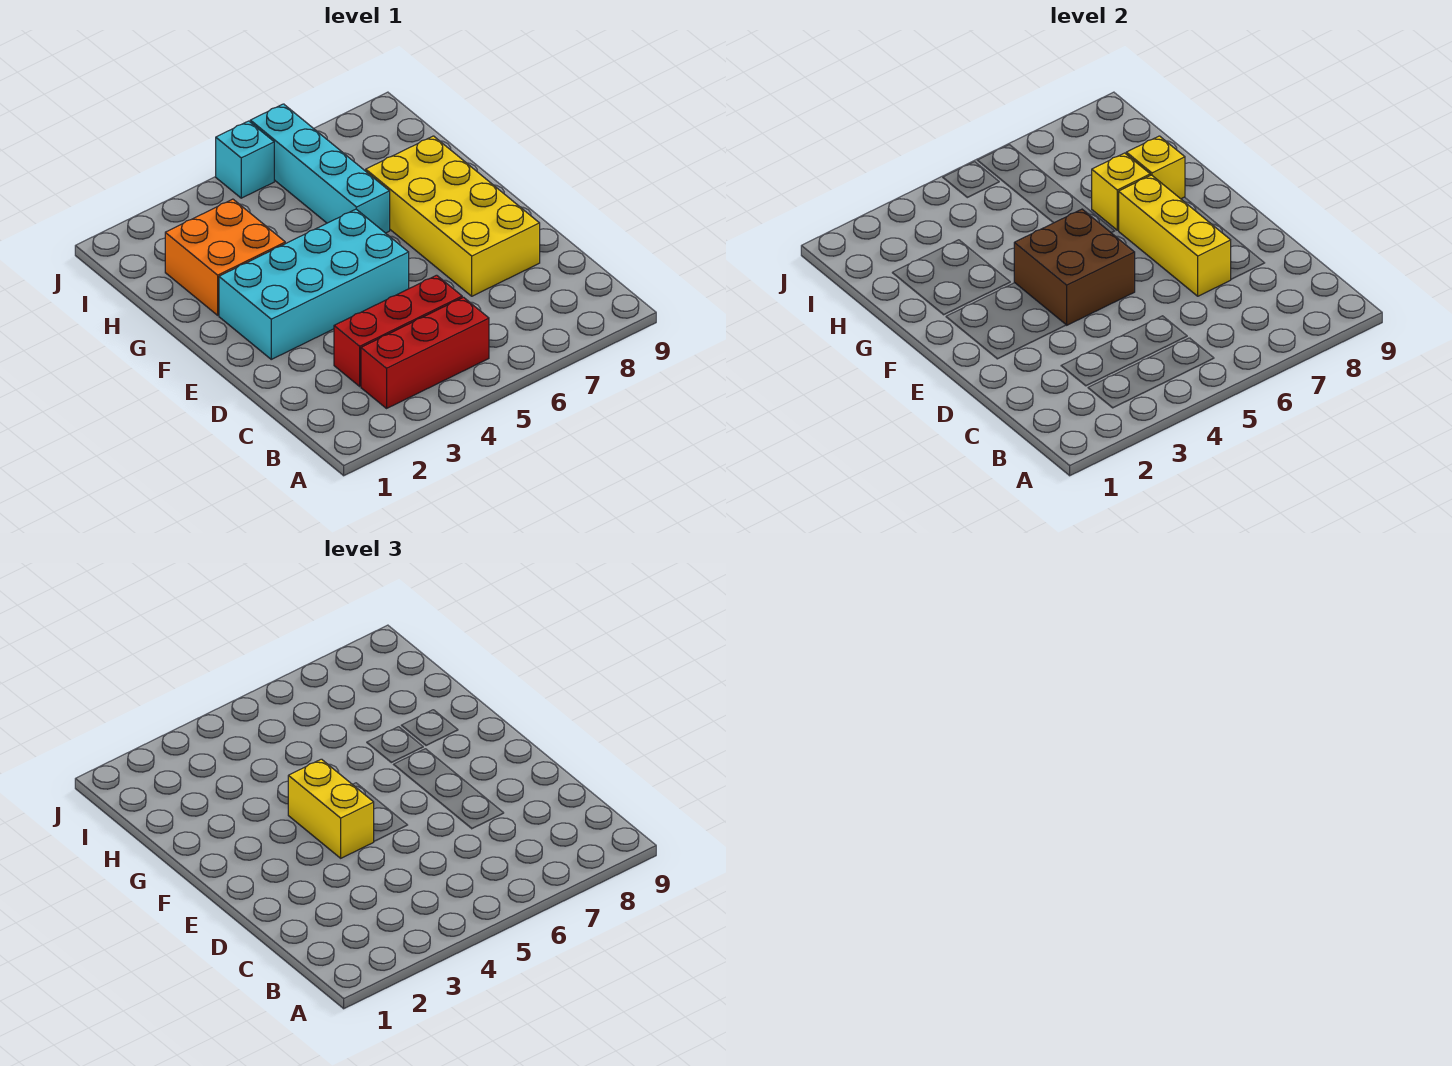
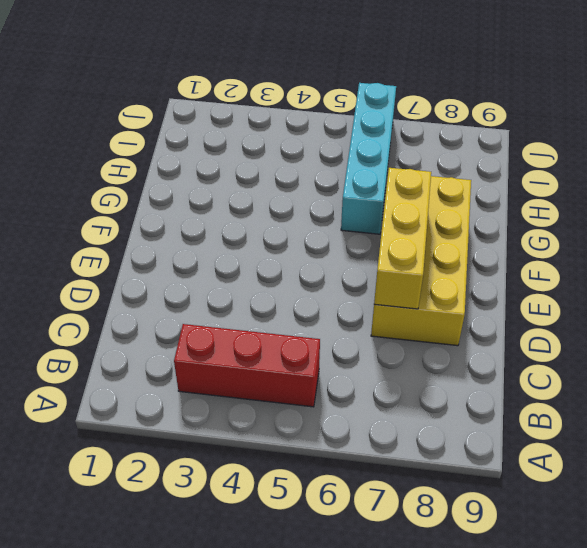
none -> red 1x3 brick [334,275,462,386]
none -> cyan 2x4 brick [219,209,409,359]
none -> orange 2x2 brick [165,199,285,315]

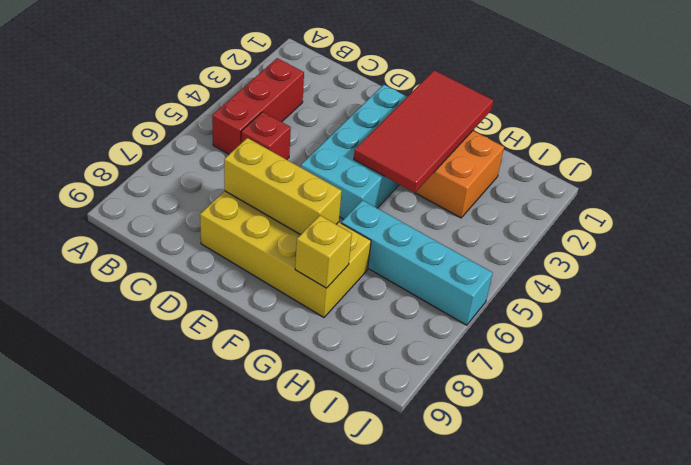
red 1x1 brick [241,112,291,160] -> red 1x3 brick [334,275,462,386]
red 2x4 tile [354,70,493,193] -> brown 2x2 brick [1014,209,1135,325]
none -> cyan 1x1 brick [216,121,274,198]
none -> yellow 1x1 brick [1092,153,1150,230]
none -> yellow 1x2 brick [288,759,374,858]

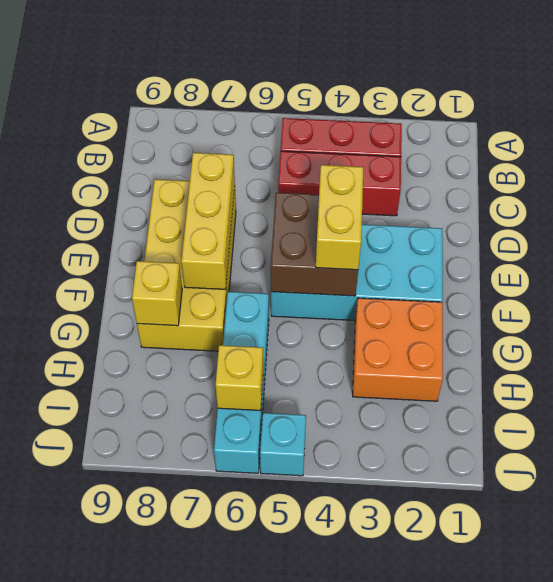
yellow 1x1 brick [216,345,263,411] -> yellow 1x1 brick moved to [1092,153,1150,230]

